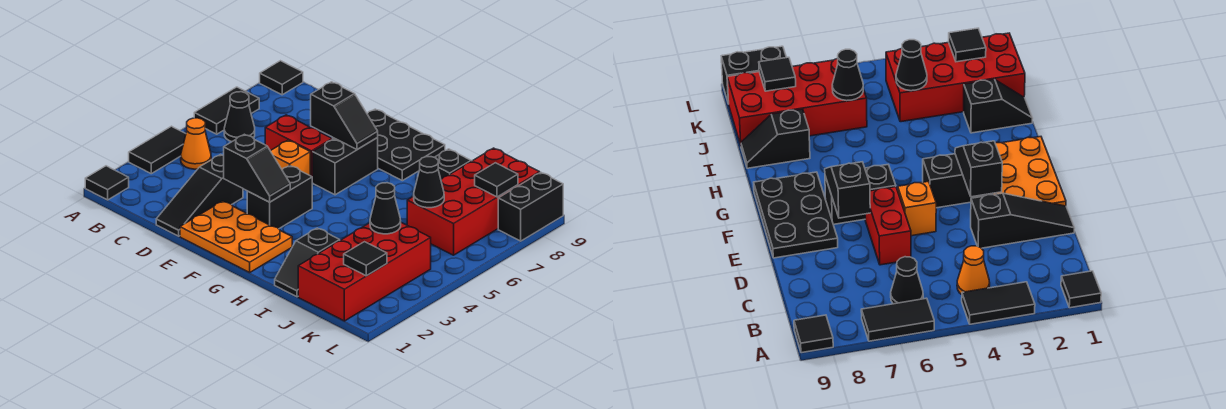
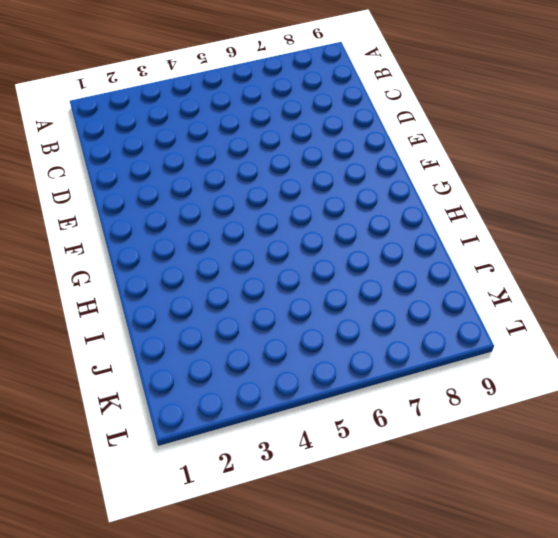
none -> black 1x1 tile [85,166,129,200]
none -> black 1x2 tile [129,126,186,174]
none -> black 1x2 tile [194,87,259,134]

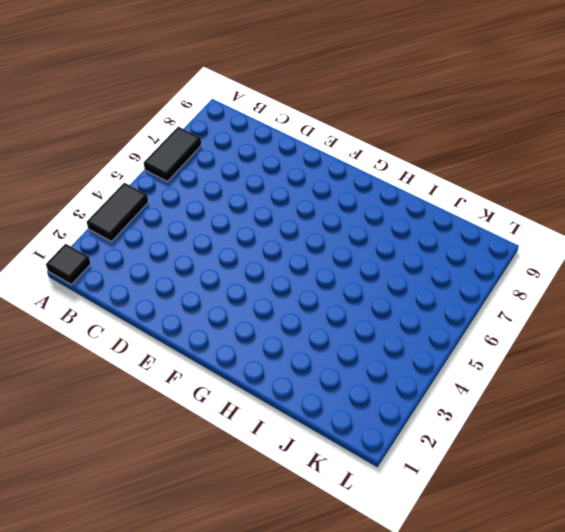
none -> black 1x1 tile [260,61,303,95]
none -> orange 1x1 cone [181,118,211,169]
none -> black 1x1 cone [224,92,255,142]

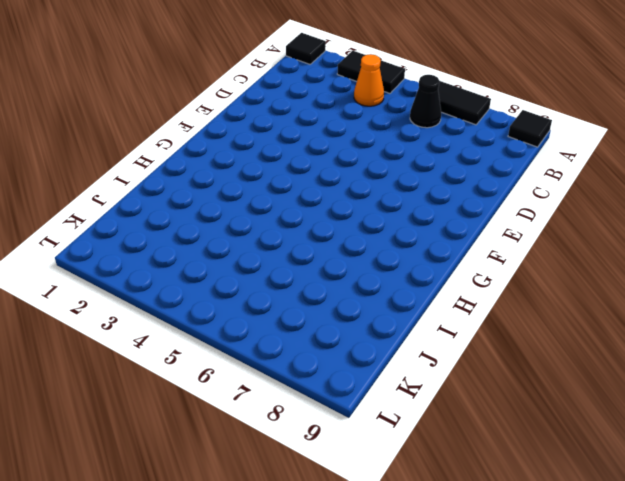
none -> black 1x3 slope [156,154,243,236]
none -> red 1x2 brick [265,115,332,182]
none -> orange 2x3 plate [180,201,292,272]

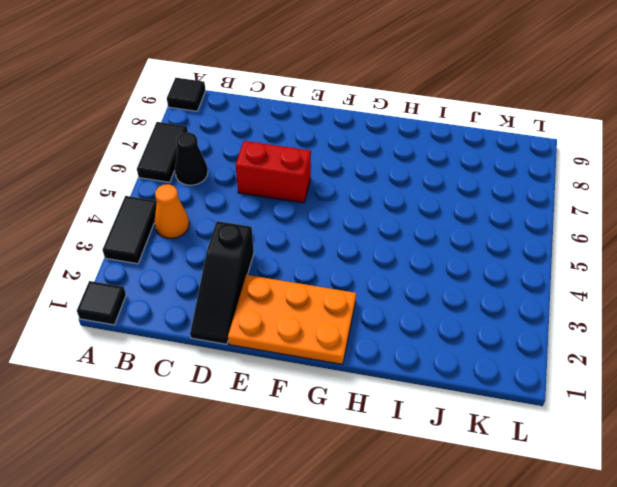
none -> orange 1x1 brick [271,140,310,175]
none -> black 2x3 plate [333,109,445,181]
none -> black 1x2 brick [247,166,312,229]

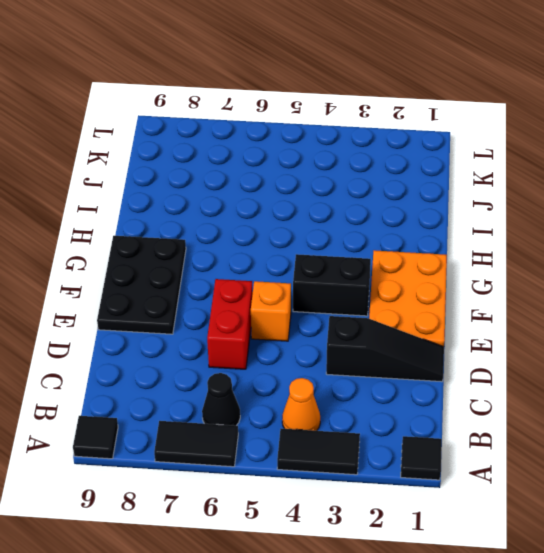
none -> black 1x2 brick [312,138,378,195]
none -> black 1x2 slope [275,228,340,297]
none -> black 1x2 slope [435,149,471,179]

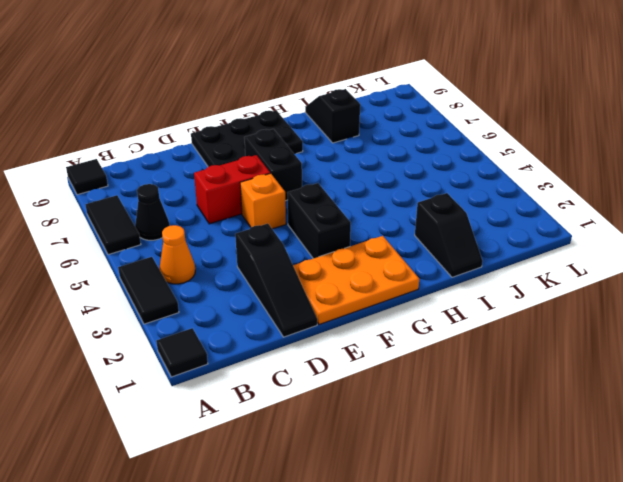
none -> red 2x4 brick [298,223,431,321]
none -> red 2x4 brick [407,148,540,255]
none -> black 1x2 brick [498,173,563,241]

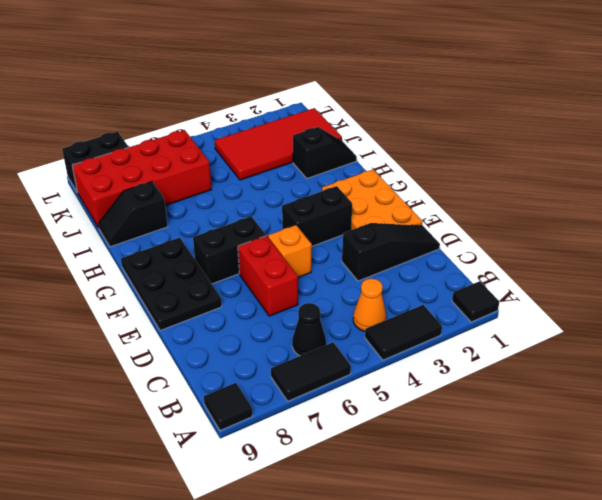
red 2x4 tile [215,108,342,180] -> red 2x4 brick [298,223,431,321]
none -> black 1x2 slope [224,134,290,202]
none -> black 1x2 slope [311,82,378,149]
none -> black 1x1 cone [370,183,401,234]

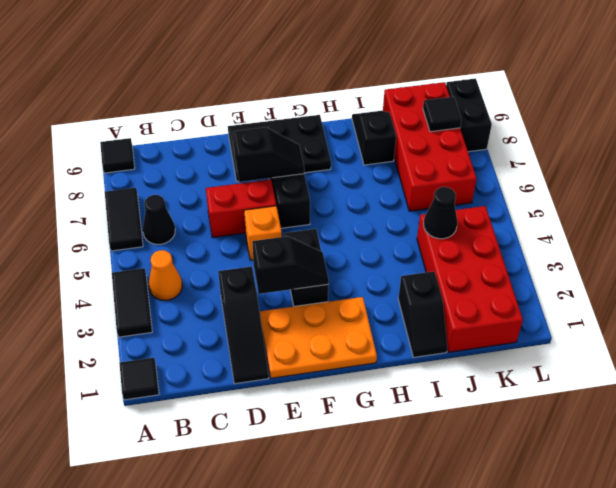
none -> black 1x1 cone [414,157,444,208]
none -> black 1x1 tile [344,242,387,276]

